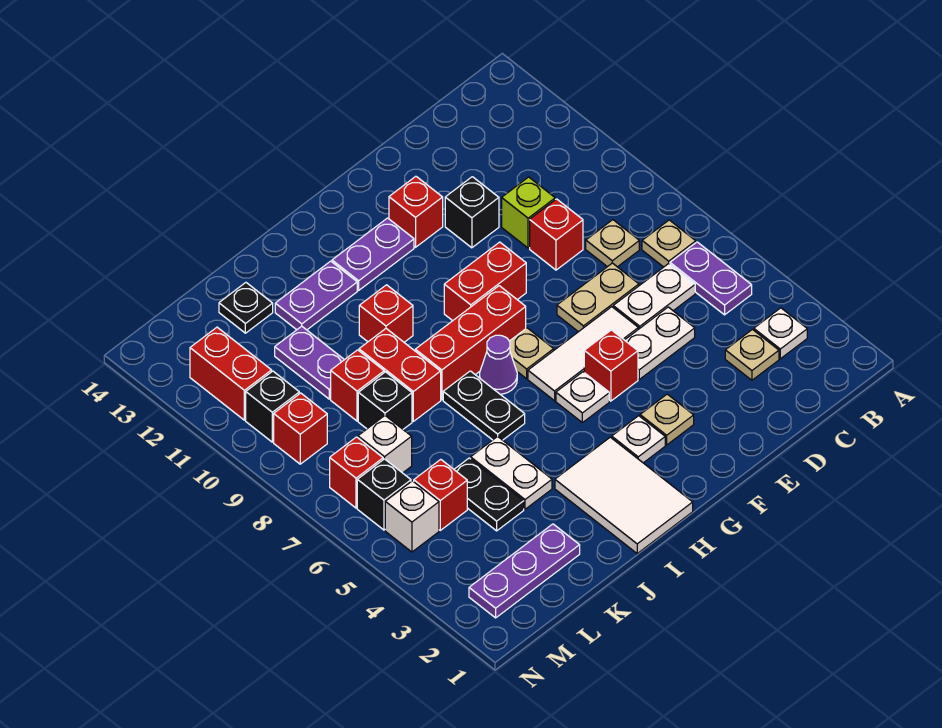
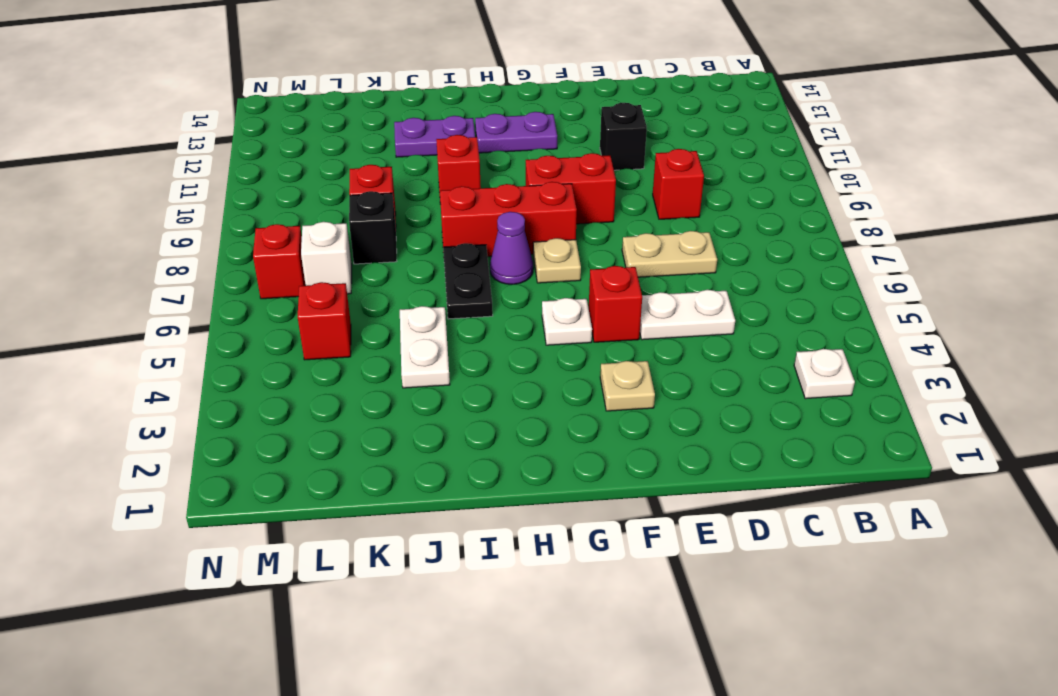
none -> purple 1x2 plate [670,242,752,315]
none -> tan 1x1 plate [642,220,696,267]
none -> tan 1x1 plate [725,329,779,380]
none -> white 1x2 plate [613,264,695,329]

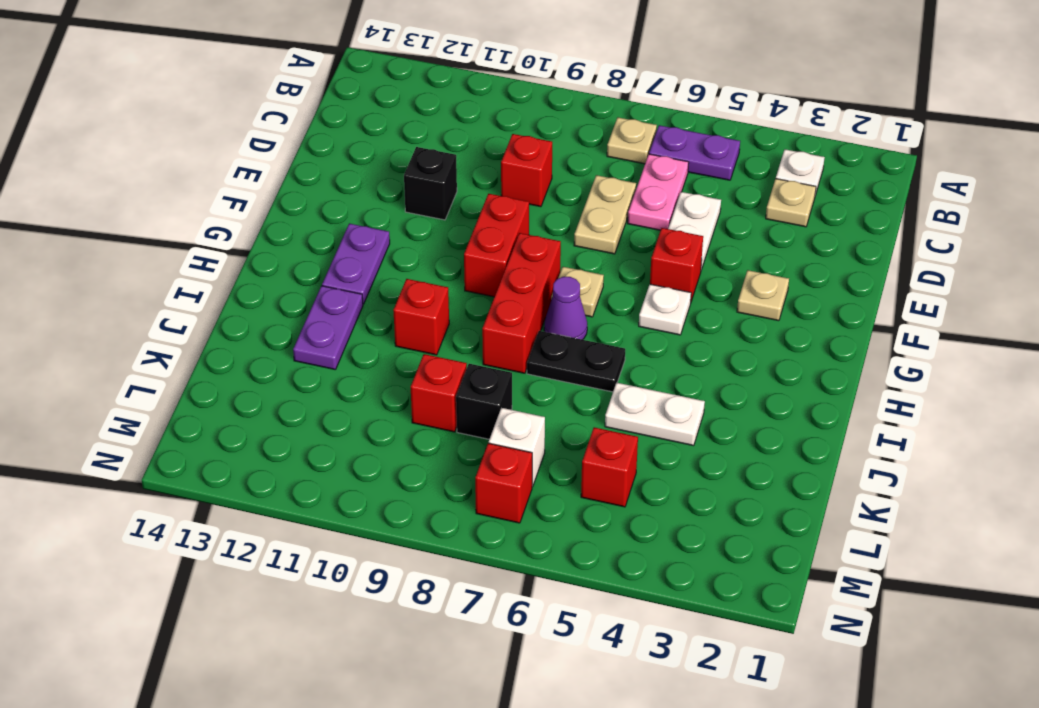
pink 1x2 plate [628,154,689,230] -> white 1x2 plate [613,264,695,329]
none -> tan 1x1 plate [586,220,639,267]
none -> lime 1x1 brick [502,177,555,248]
none -> white 1x3 tile [528,307,638,401]
none -> red 1x1 brick [389,176,443,247]

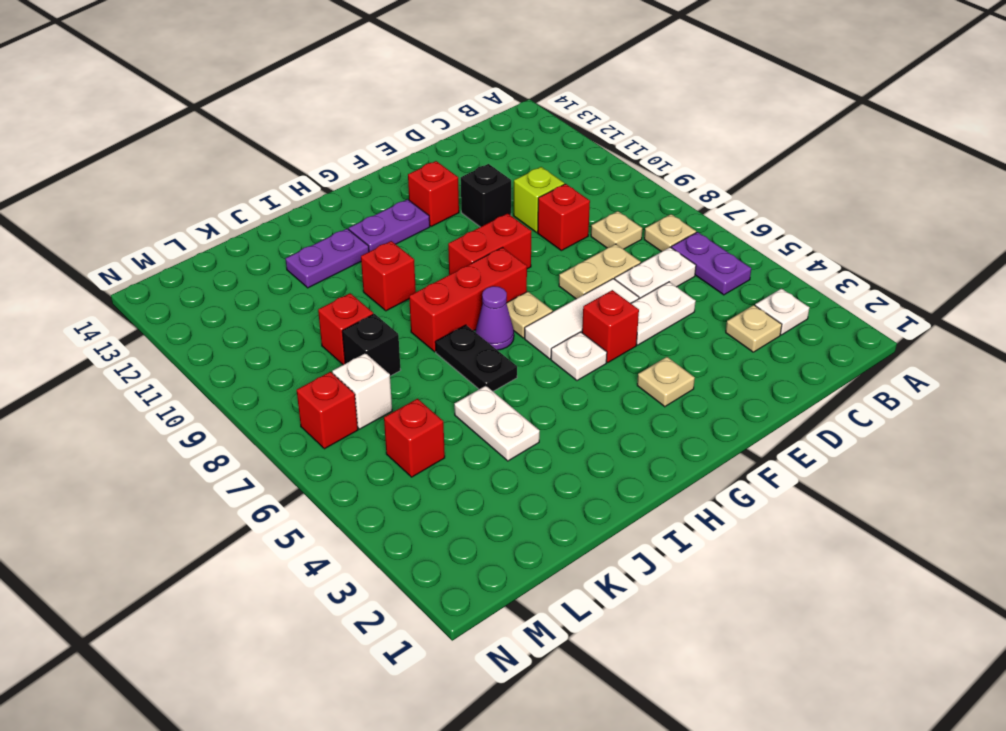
none -> white 1x1 plate [612,416,665,463]
none -> white 2x3 tile [555,437,693,553]
none -> red 1x2 brick [359,329,441,421]
none -> purple 1x3 plate [469,524,580,618]

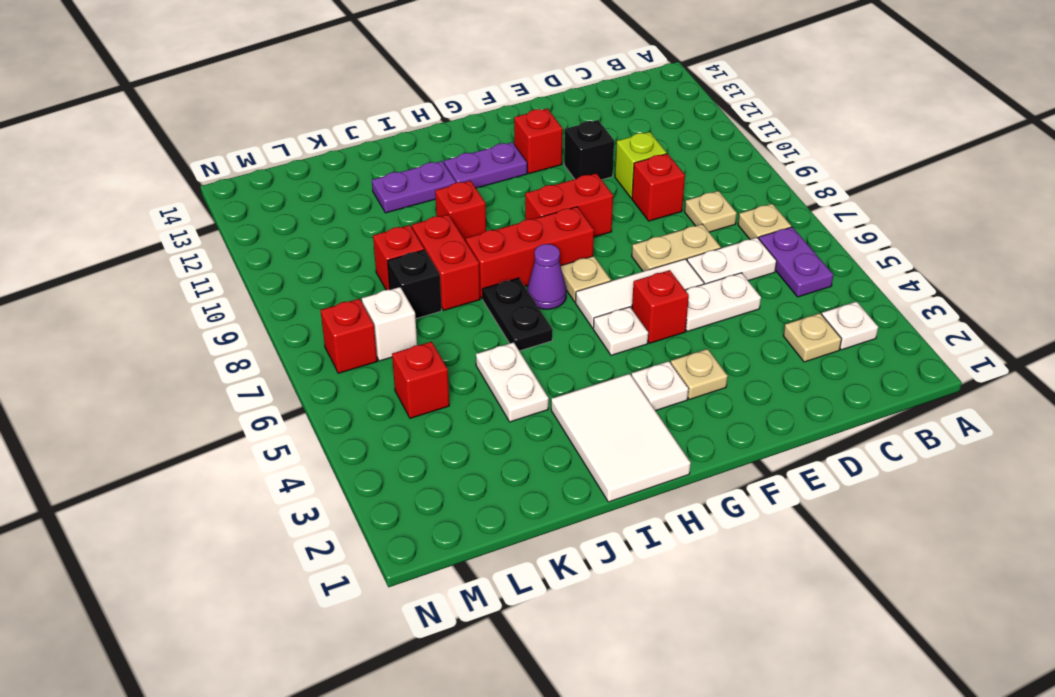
none -> purple 1x3 plate [469,524,580,618]
none -> black 1x2 plate [454,458,524,531]
none -> purple 1x2 plate [275,326,344,399]
none -> black 1x1 plate [219,283,273,333]

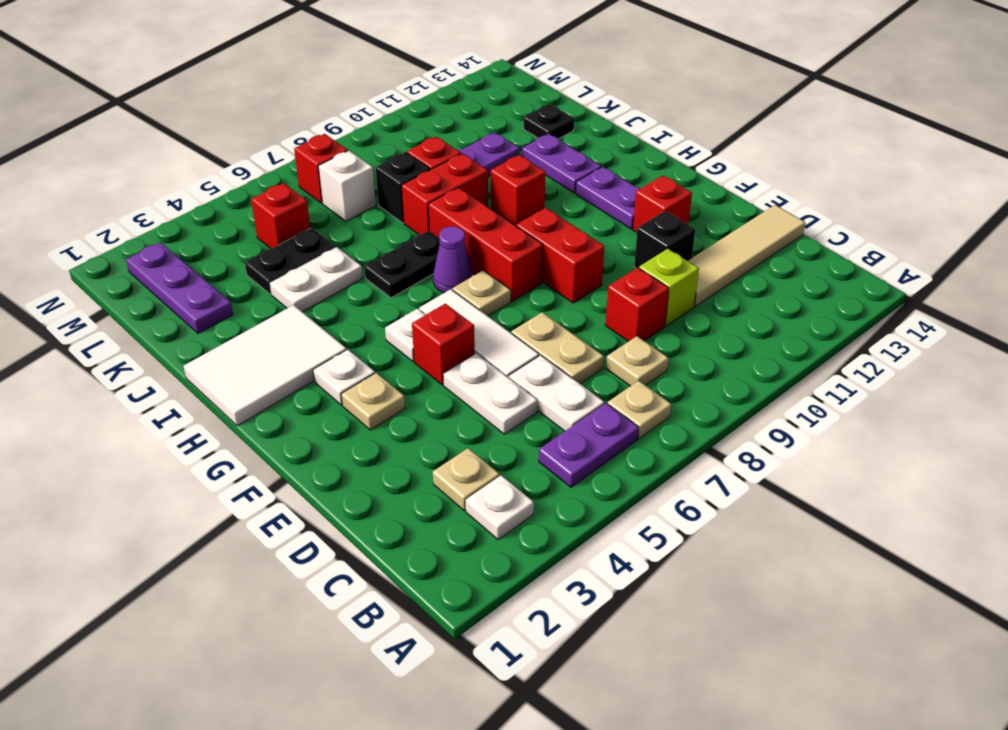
tan 1x4 tile [688,205,805,306] -> none
none -> white 1x1 brick [385,481,439,552]
none -> black 1x1 brick [357,459,411,530]
none -> red 1x1 brick [274,393,327,464]
none -> black 1x1 brick [246,371,299,442]

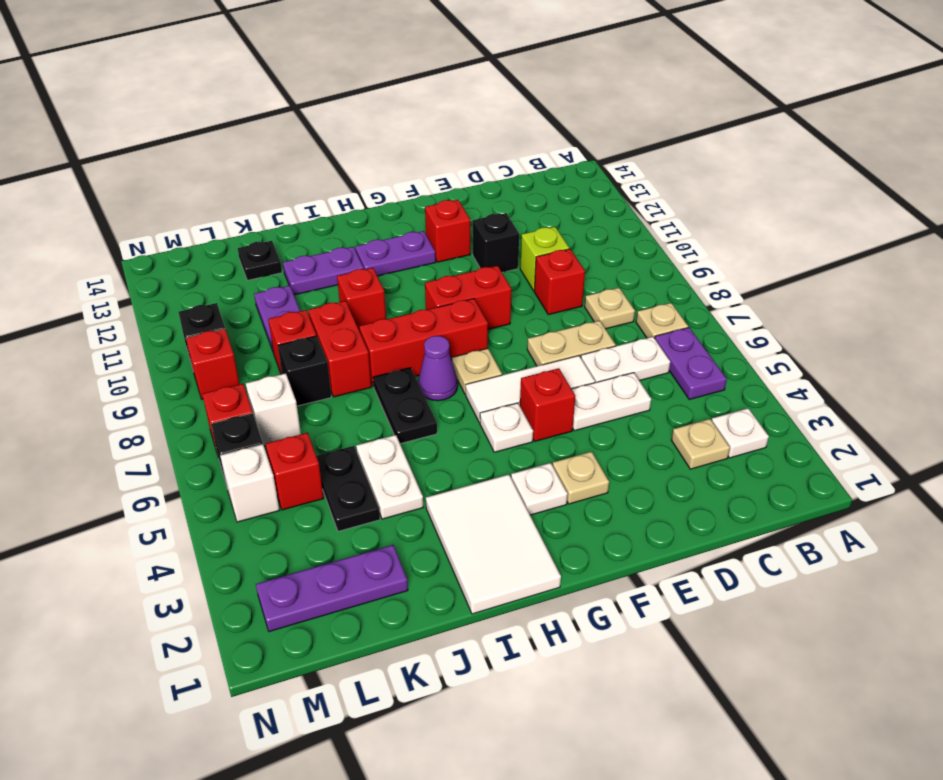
none -> red 1x2 brick [190,327,272,420]

